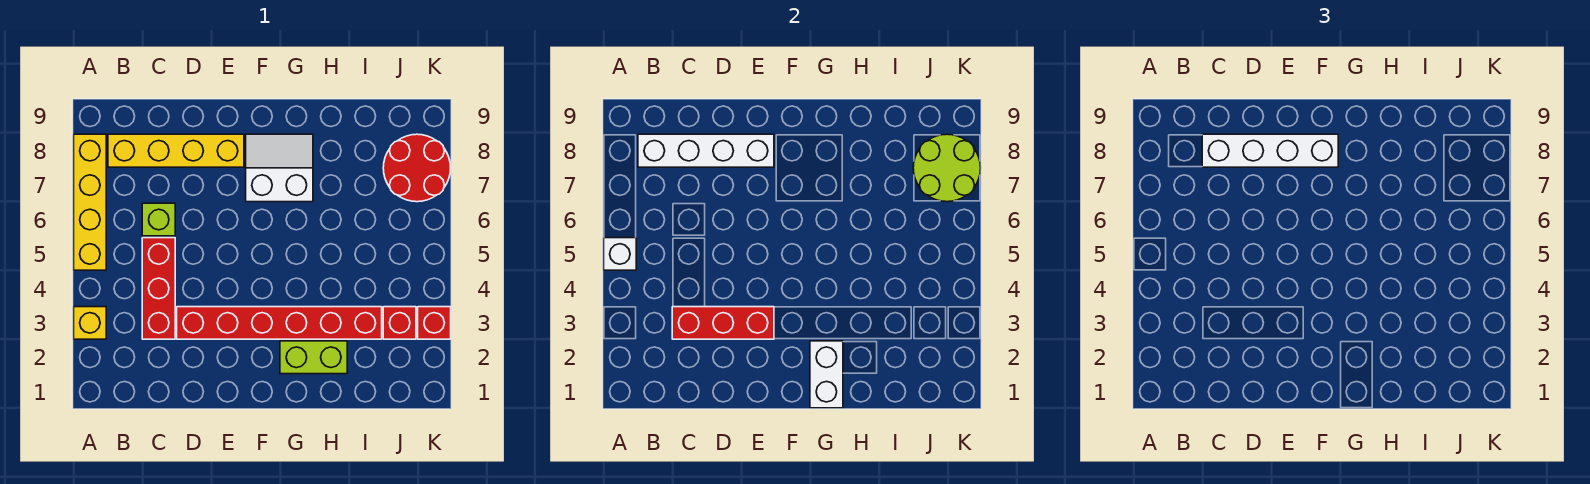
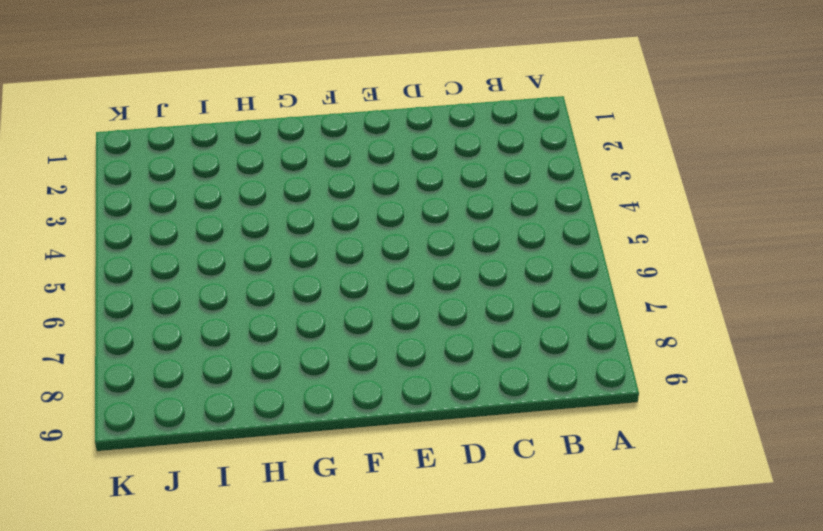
none -> yellow 1x1 brick [74,307,106,339]
none -> yellow 1x4 brick [74,134,106,270]
none -> yellow 1x4 brick [108,134,244,167]

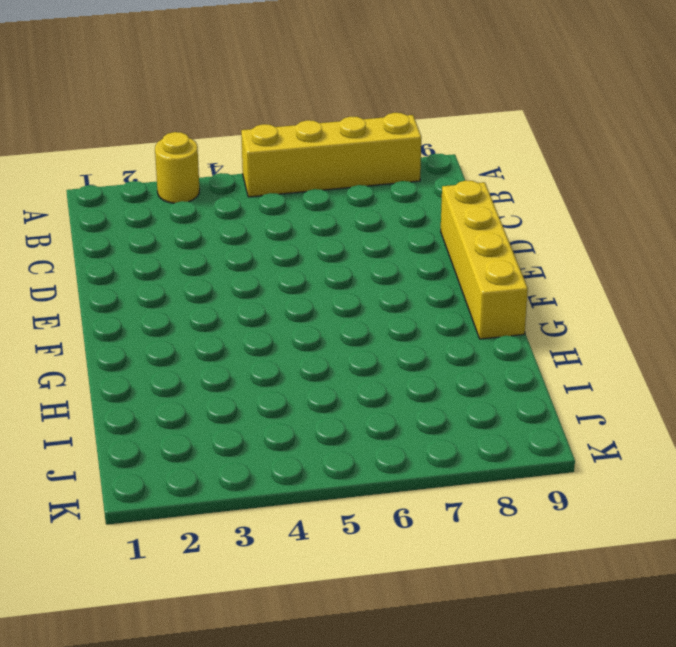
yellow 1x1 round brick [155,132,200,203] -> yellow 1x1 brick [74,307,106,339]
yellow 1x4 brick [441,180,528,339] -> yellow 1x4 brick moved to [108,134,244,167]
none -> red 1x3 brick [142,238,175,339]
none -> lime 1x1 brick [142,203,175,236]
none -> red 1x6 brick [177,307,382,339]

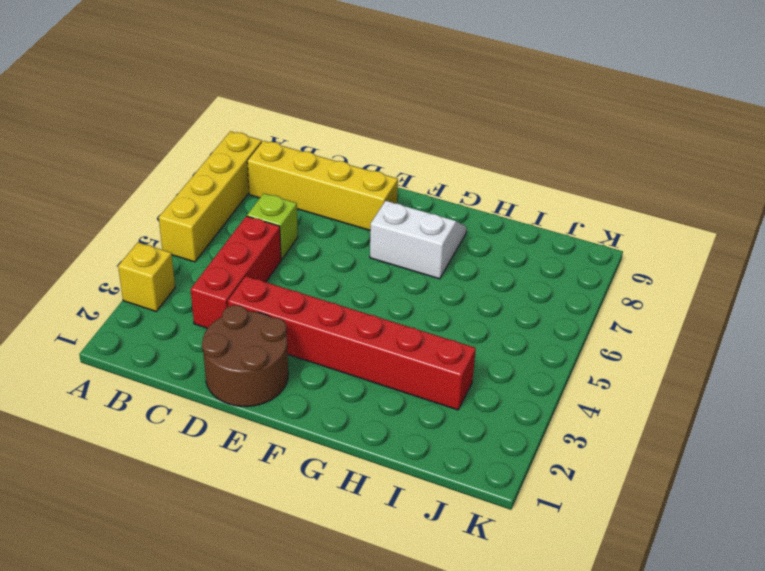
brown 2x2 round brick [202,305,288,407] -> none
none -> lime 1x2 brick [280,341,347,374]
none -> red 1x1 brick [383,307,416,339]
none -> red 2x2 round brick [383,134,451,202]

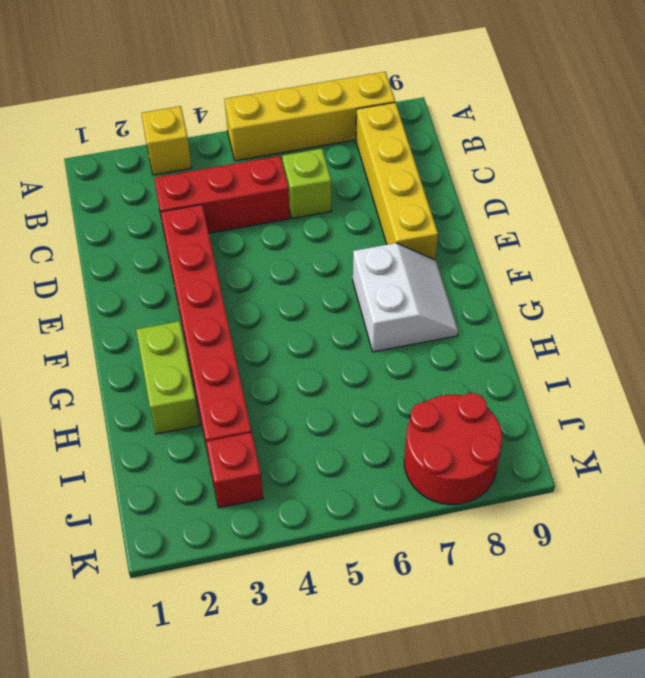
none -> red 1x1 brick [418,307,451,339]
none -> white 1x1 brick [604,238,636,270]
none -> white 1x4 brick [638,134,774,167]

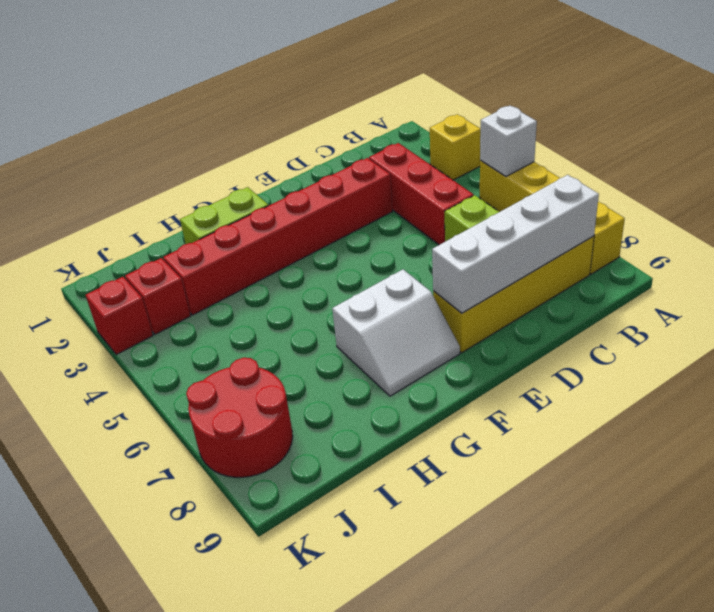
none -> red 1x3 brick [672,307,774,339]
none -> white 1x2 brick [810,341,843,408]
none -> lime 2x2 round brick [913,134,981,202]

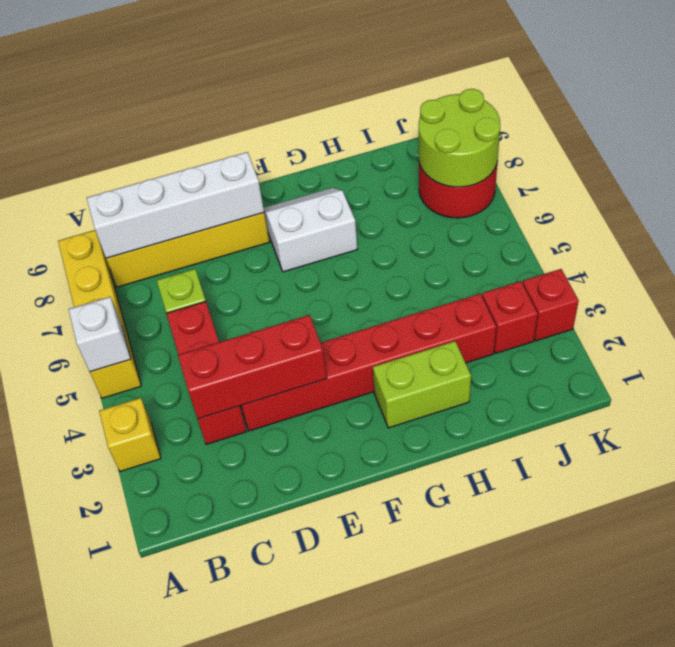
none -> white 1x2 brick [810,341,843,408]
none -> white 1x4 brick [1202,134,1338,167]

